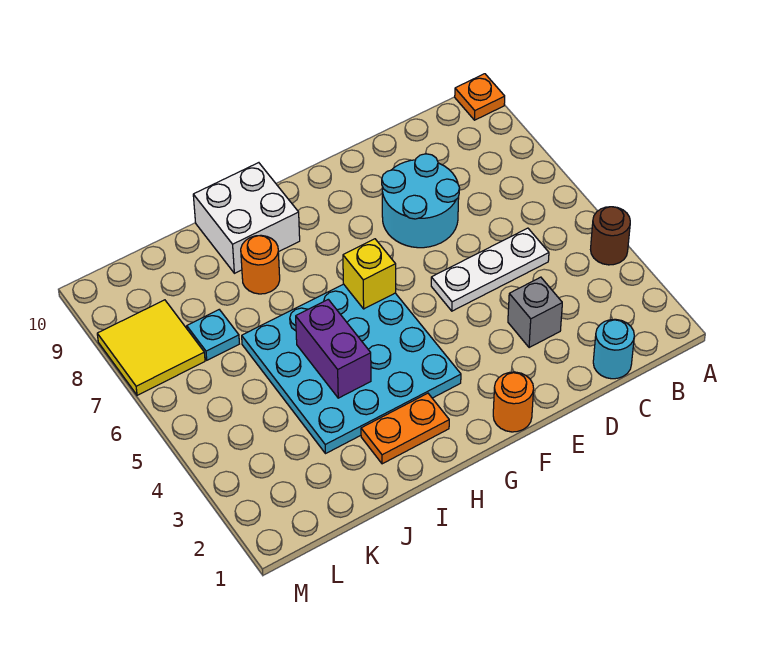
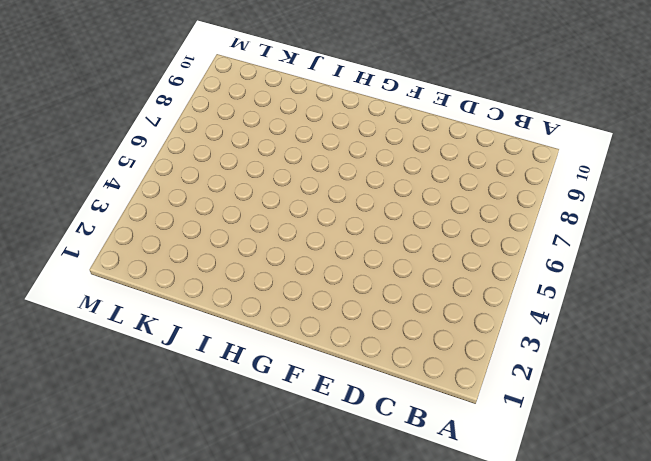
none -> brown 1x1 round brick [591,207,630,265]
none -> orange 1x1 plate [455,74,505,120]
none -> cyan 1x1 round brick [593,319,634,379]

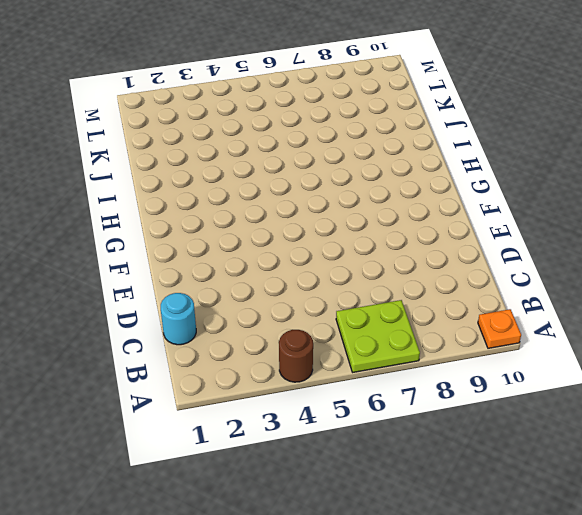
lime 2x2 plate [336,300,420,372] -> none
none -> white 1x3 plate [431,228,549,311]
none -> grey 1x1 brick [508,277,562,348]
none -> cyan 2x2 round brick [382,154,460,248]

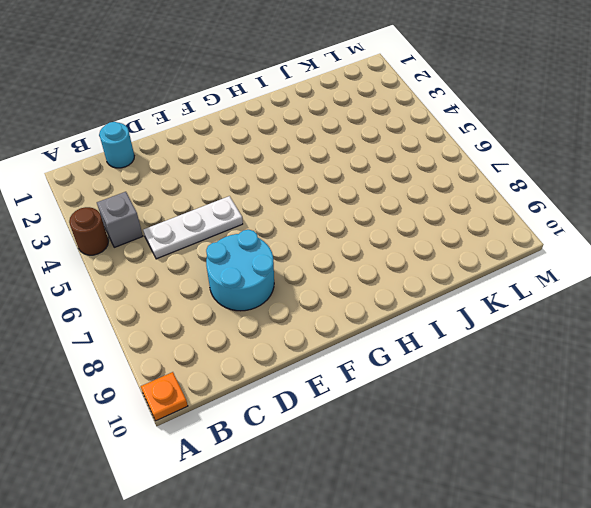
grey 1x1 brick [97,192,143,247] -> grey 1x1 brick moved to [508,277,562,348]
none -> orange 1x1 round brick [493,372,534,432]
none -> cyan 4x4 plate [242,284,461,454]
none -> orange 1x2 plate [361,393,449,464]

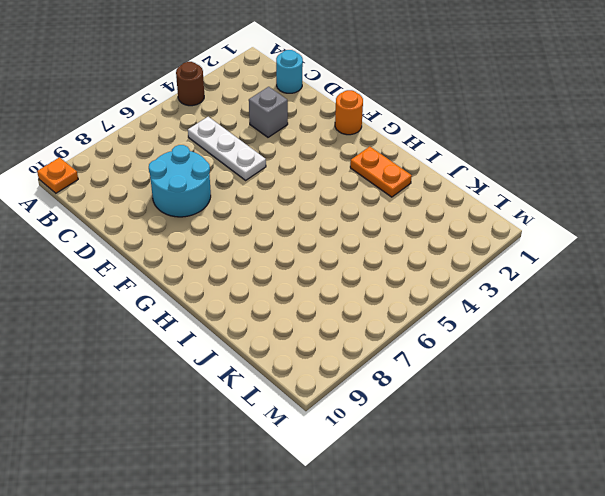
none -> cyan 4x4 plate [242,284,461,454]
none -> white 2x2 brick [193,163,300,273]
none -> orange 1x1 round brick [241,235,280,294]

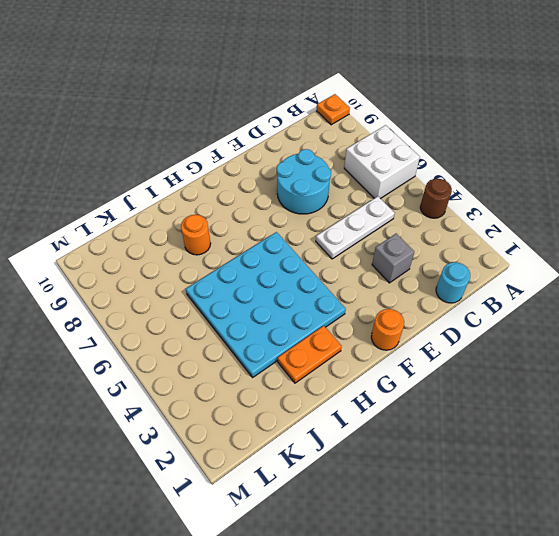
white 2x2 brick [344,125,420,199] -> white 2x2 brick moved to [193,163,300,273]
none -> cyan 1x1 plate [187,310,239,360]
none -> yellow 2x2 tile [97,300,205,395]
none -> yellow 1x1 brick [343,239,396,309]

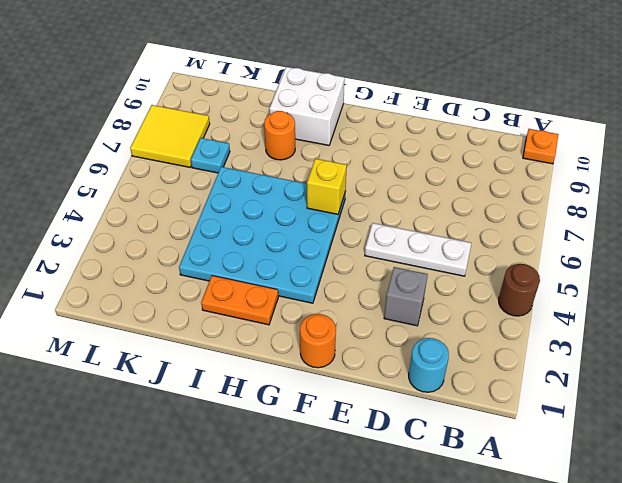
none -> cyan 2x2 round brick [382,154,460,248]
none -> purple 1x2 brick [296,299,371,398]

